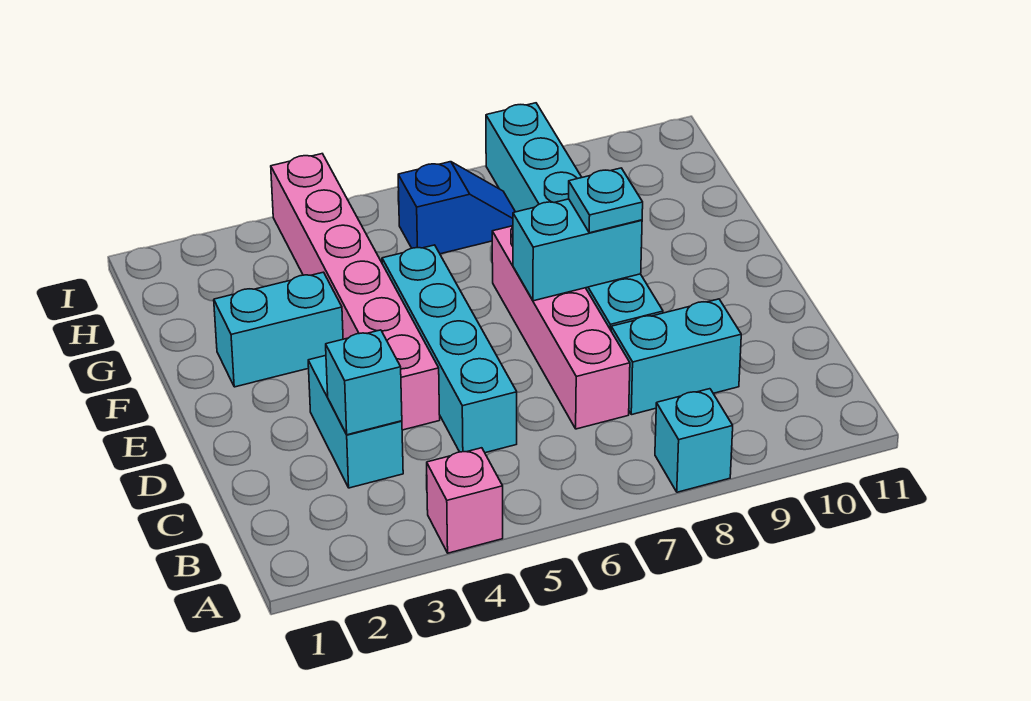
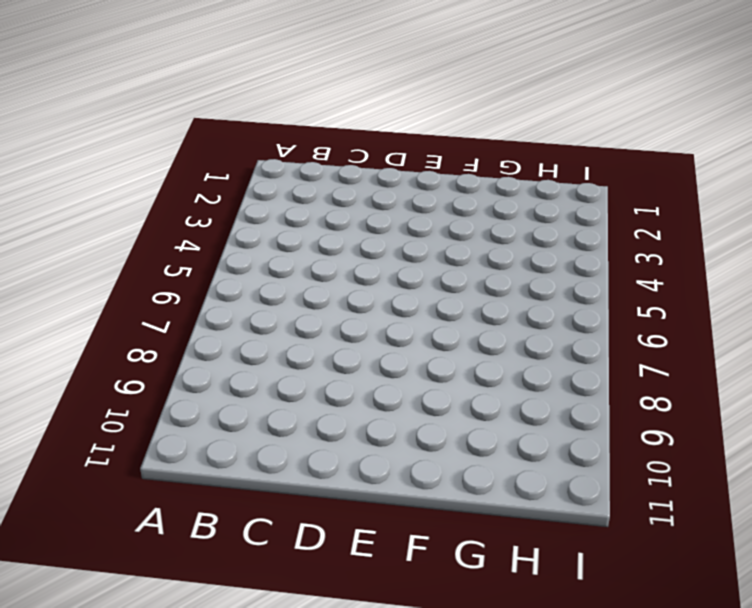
none -> pink 1x1 brick [427,448,503,553]
none -> cyan 1x1 brick [655,389,733,492]
none -> cyan 1x2 brick [308,355,403,488]

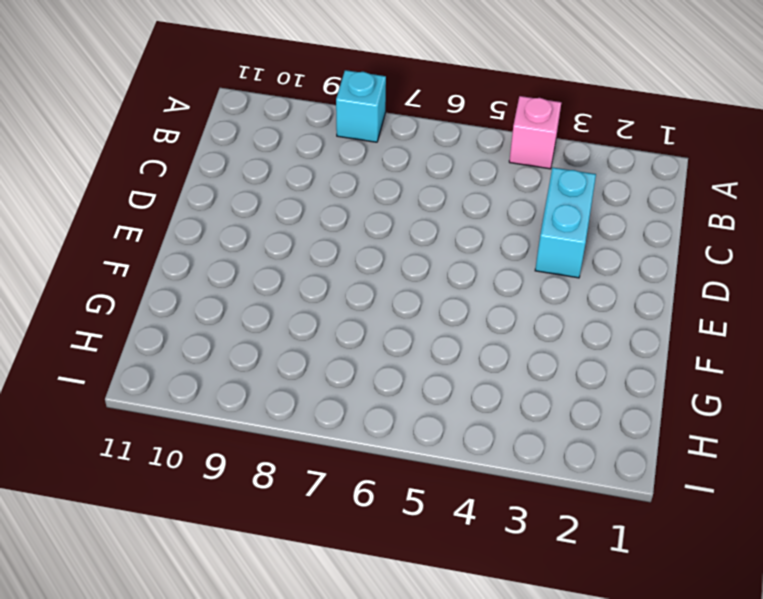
none -> cyan 1x4 brick [382,245,517,453]
none -> pink 1x4 brick [492,226,630,429]
none -> cyan 1x2 brick [611,299,741,415]

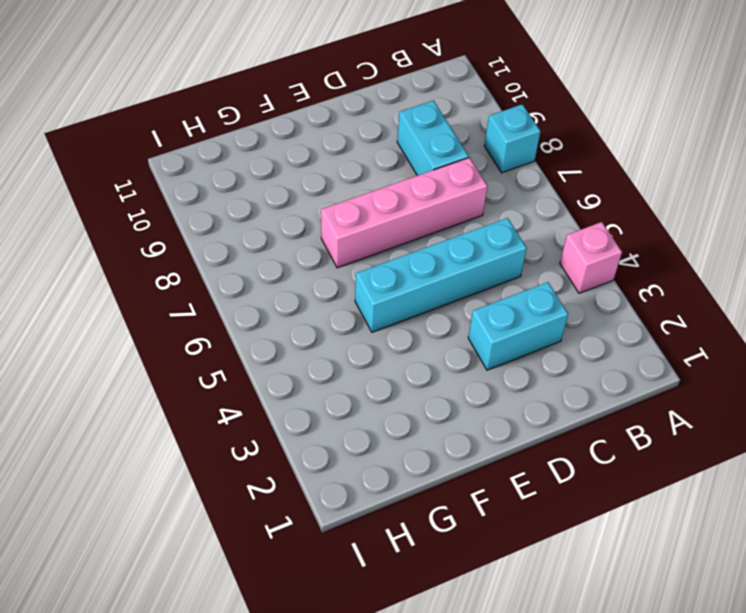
none -> pink 1x6 brick [271,154,440,430]
none -> cyan 1x6 brick [486,103,663,330]
none -> cyan 1x2 brick [214,272,343,387]

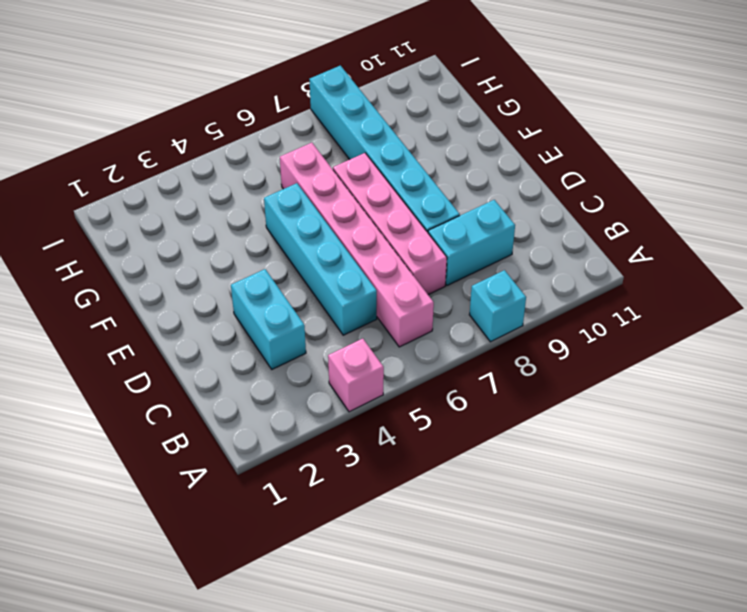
pink 1x6 brick [280,143,434,347] -> pink 1x6 brick moved to [271,154,440,430]
none -> cyan 1x2 brick [214,272,343,387]
none -> blue 1x2 slope [398,162,515,254]
none -> cyan 1x1 brick [326,330,402,435]

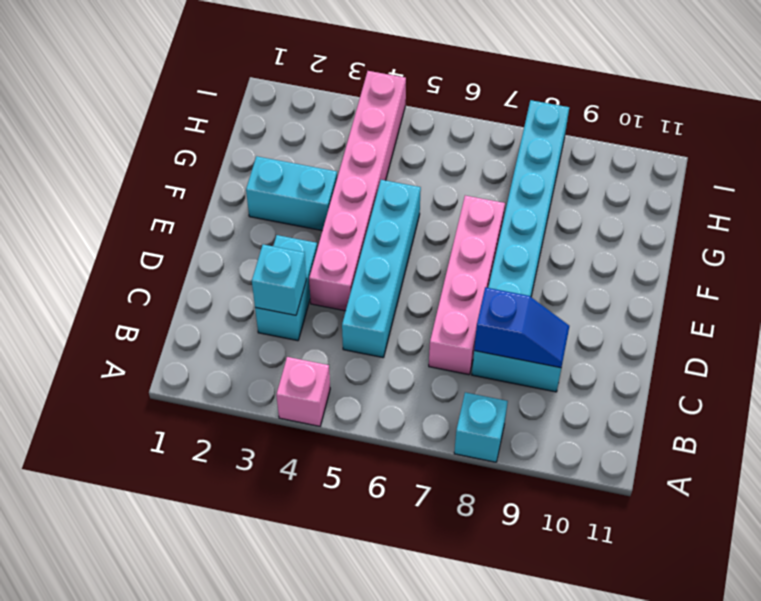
blue 1x2 slope [474,287,569,368] -> blue 1x2 slope moved to [398,162,515,254]
none -> cyan 1x2 brick [513,199,642,301]
none -> cyan 1x1 plate [569,168,643,233]

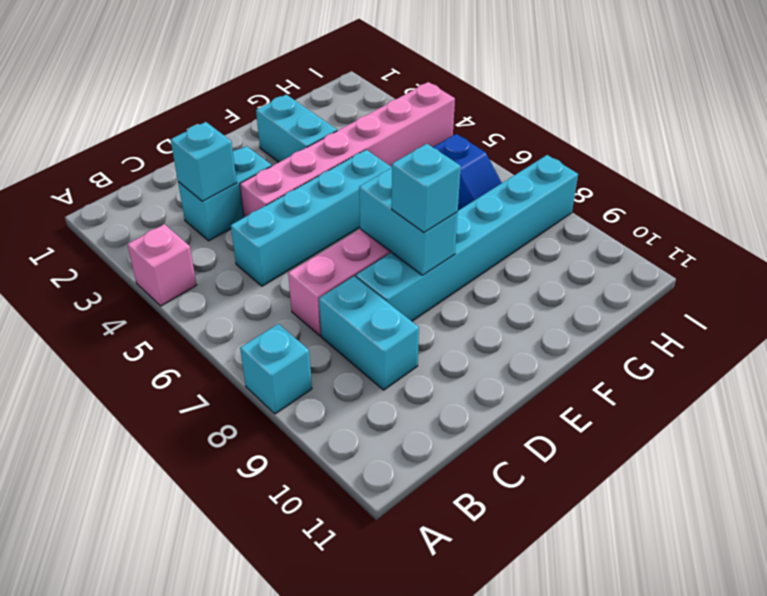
cyan 1x1 brick [392,144,461,232] -> cyan 1x1 plate [569,168,643,233]

